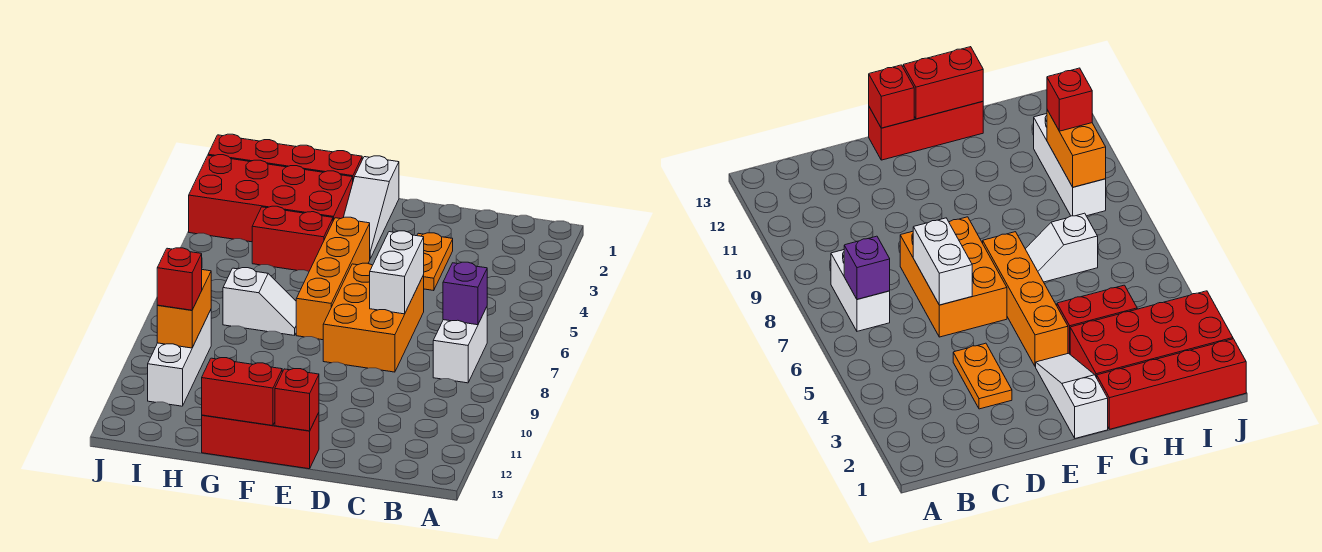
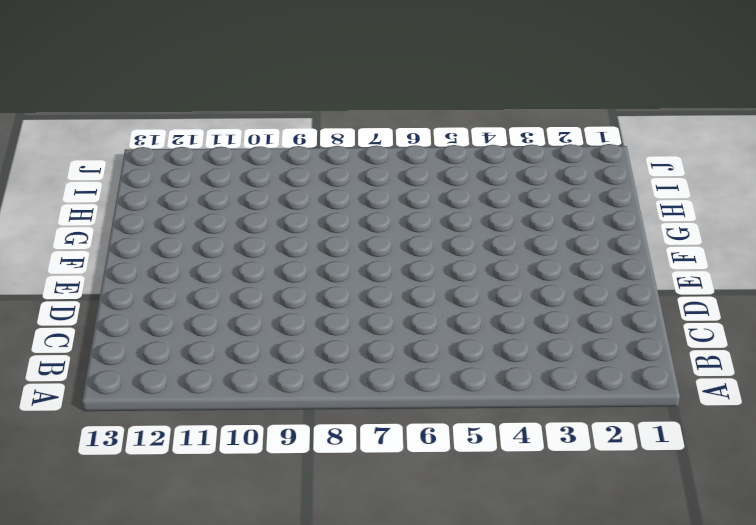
none -> white 1x2 brick [433,307,487,383]
none -> orange 1x2 plate [417,233,453,291]
none -> orange 2x3 brick [323,263,424,372]

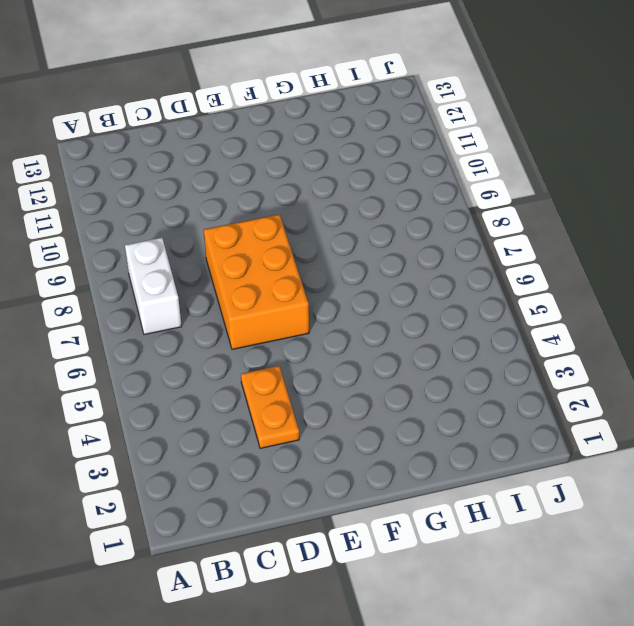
none -> red 1x3 brick [202,413,319,469]
none -> white 1x3 slope [343,156,399,258]
none -> orange 1x4 brick [296,217,370,340]

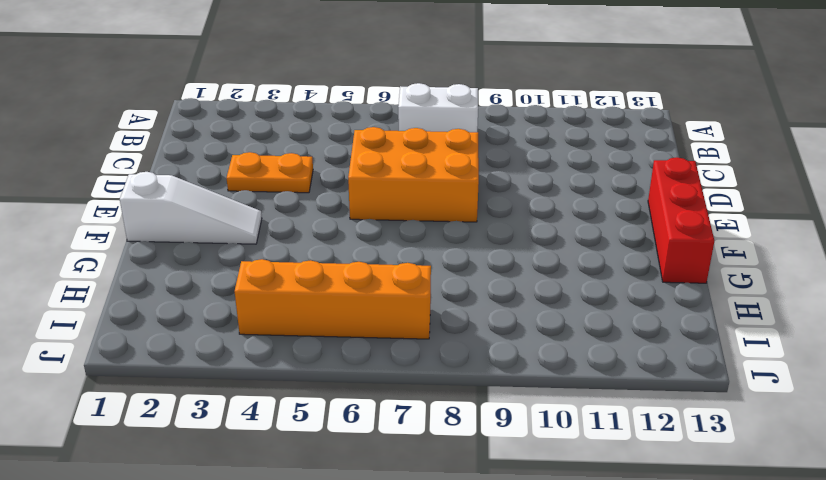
orange 1x4 brick [235,259,431,339] -> orange 1x4 brick moved to [296,217,370,340]
none -> red 1x4 brick [208,134,362,180]
none -> red 2x4 brick [189,155,353,242]
none -> red 1x2 brick [252,206,333,271]

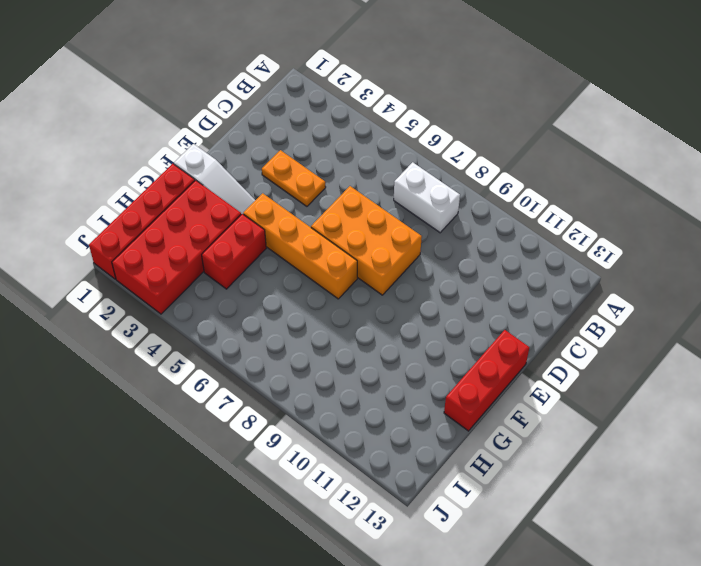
none -> white 1x2 slope [223,268,296,335]
none -> white 1x3 brick [148,310,211,406]
none -> purple 1x1 brick [443,262,487,325]

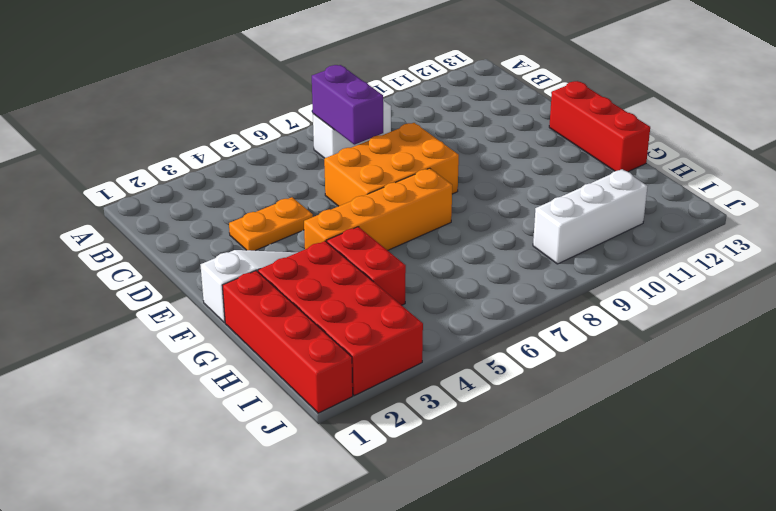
purple 1x2 brick [312,65,383,145] -> purple 1x1 brick [443,262,487,325]
none -> white 1x2 slope [223,268,296,335]
none -> white 1x2 brick [370,231,424,314]
none -> red 1x1 brick [275,369,319,431]

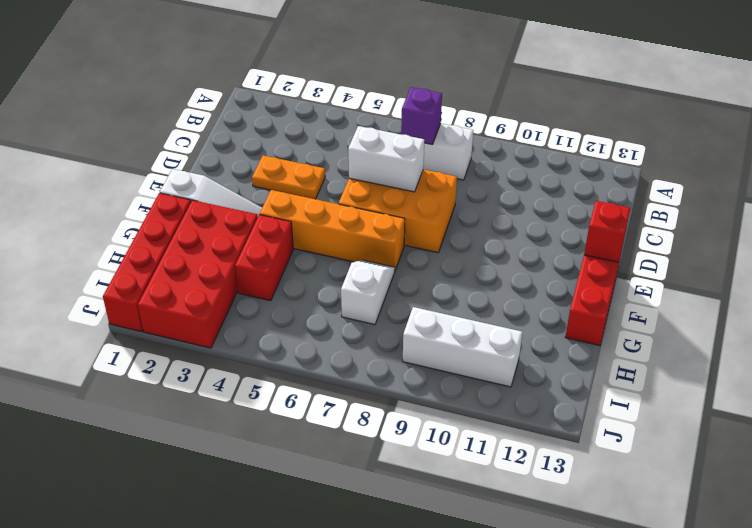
none -> red 1x2 brick [202,358,282,426]
none -> orange 1x2 brick [157,270,211,348]
none -> red 1x1 brick [157,248,202,310]

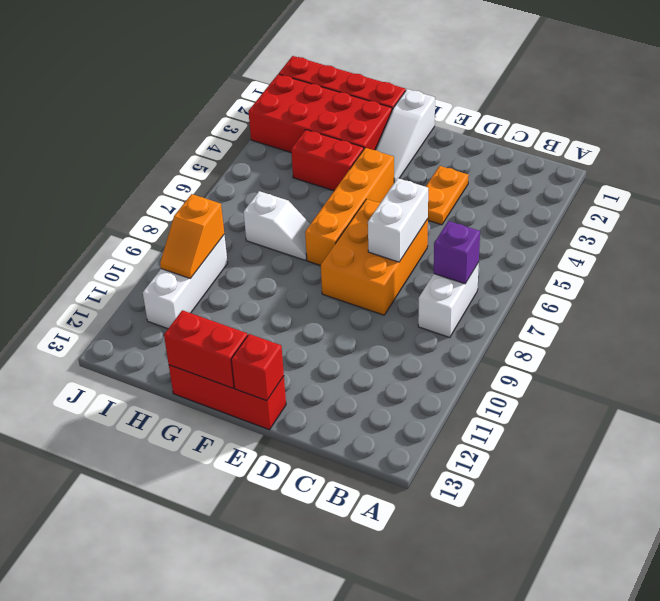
orange 1x2 slope [160,194,224,279] -> orange 1x2 brick [157,270,211,348]
none -> red 1x1 brick [157,248,202,310]

